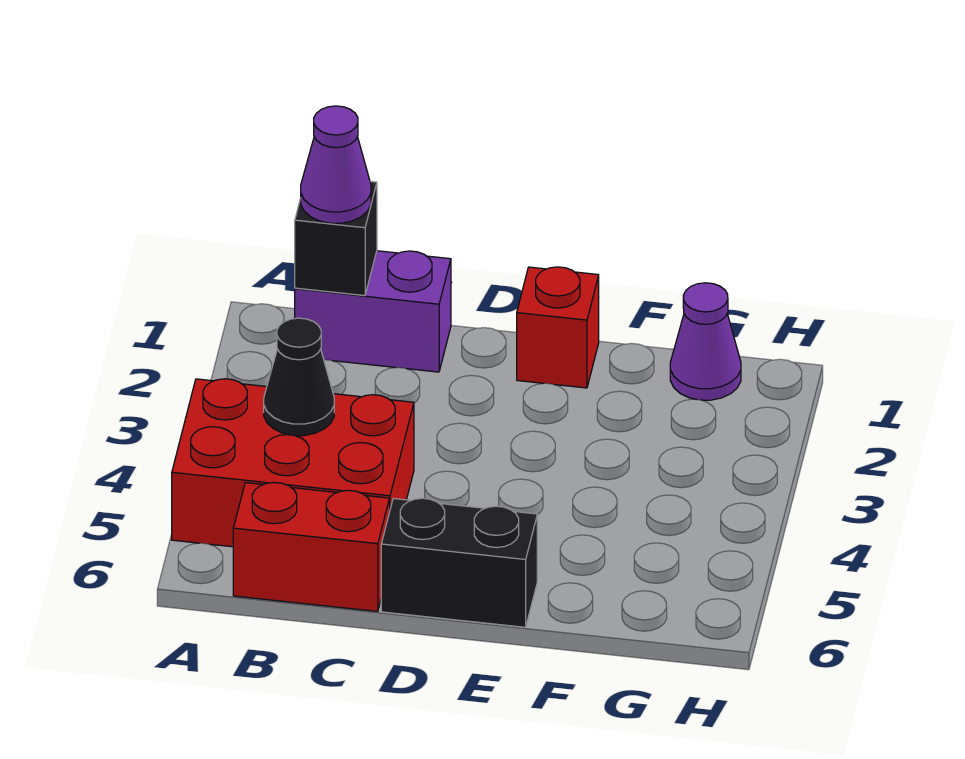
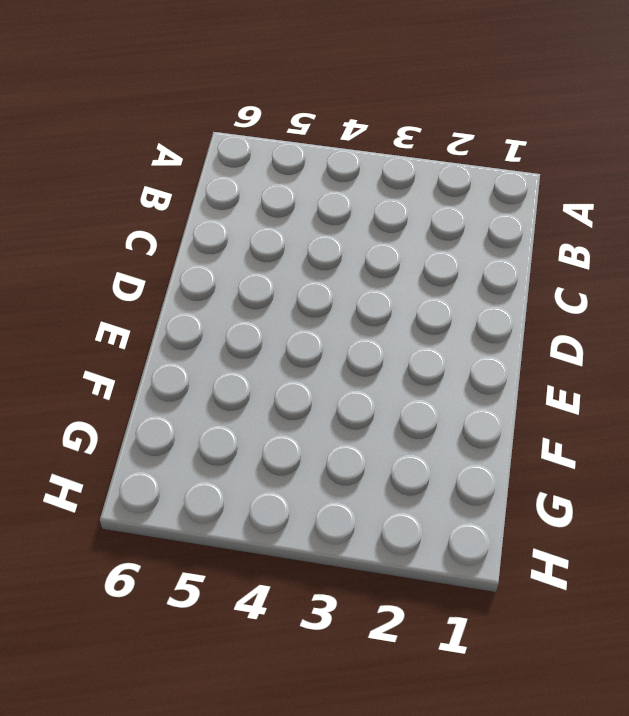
none -> red 2x3 brick [172,379,414,547]
none -> purple 1x2 brick [295,251,451,372]

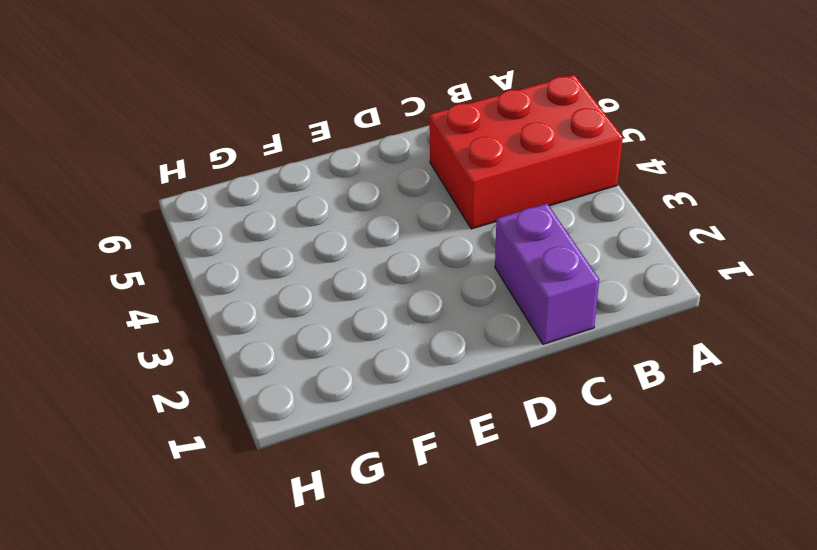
purple 1x2 brick [495,204,599,344] -> purple 1x2 brick turned to [295,251,451,372]
none -> red 1x2 brick [233,482,390,612]
none -> black 1x2 brick [381,498,537,627]

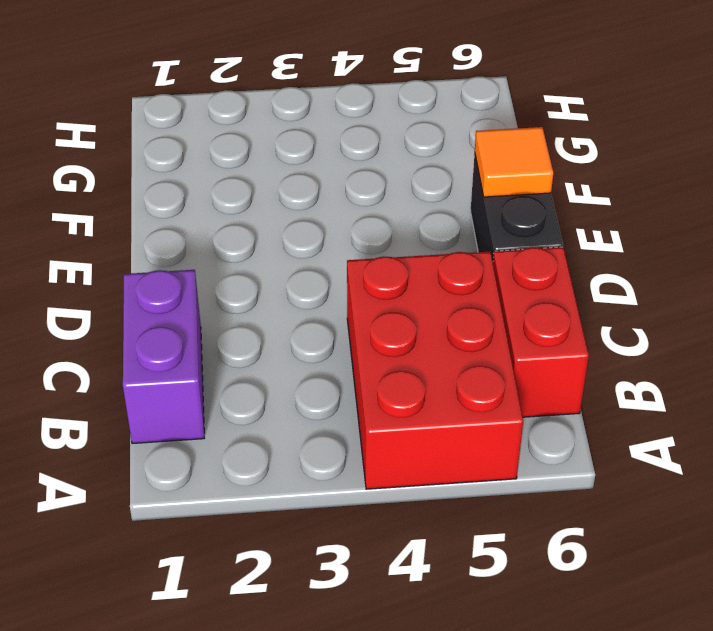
orange 1x1 tile [475,127,553,197] -> none
none -> red 1x1 brick [517,267,599,388]
none -> purple 1x1 cone [670,283,741,400]

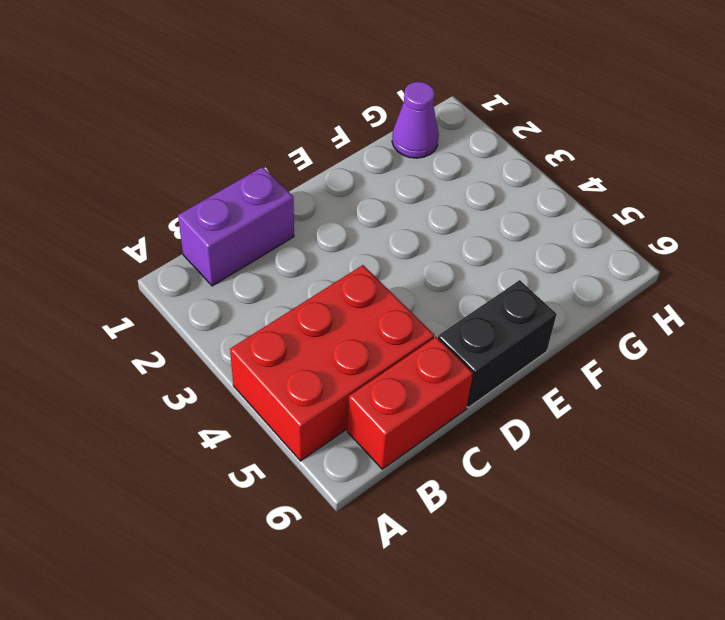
none -> red 1x1 brick [517,267,599,388]
none -> black 1x1 brick [295,181,377,296]

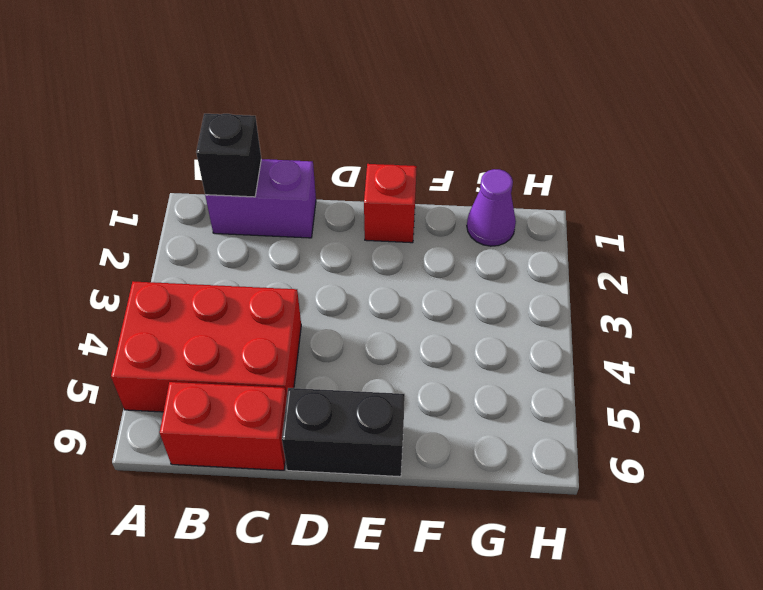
none -> black 1x1 cone [264,318,334,436]
none -> purple 1x1 cone [301,106,371,223]

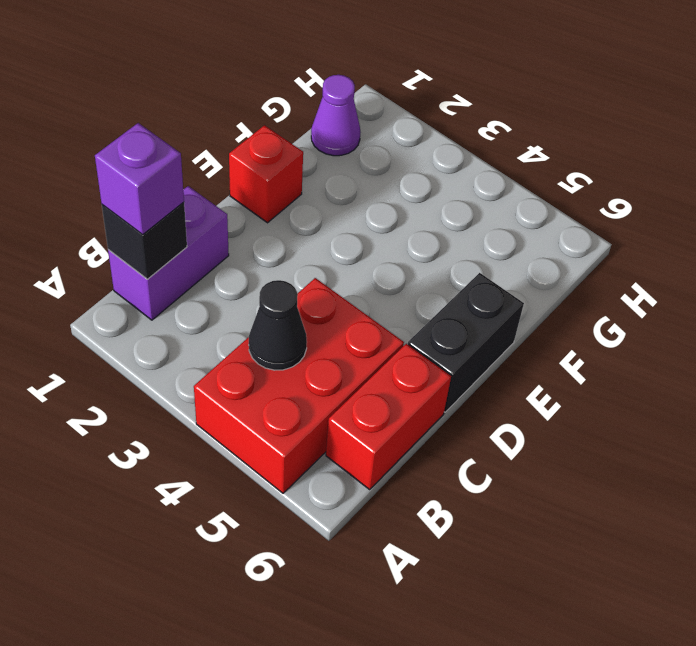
purple 1x1 brick [95,123,184,234] -> purple 1x1 cone [301,106,371,223]

